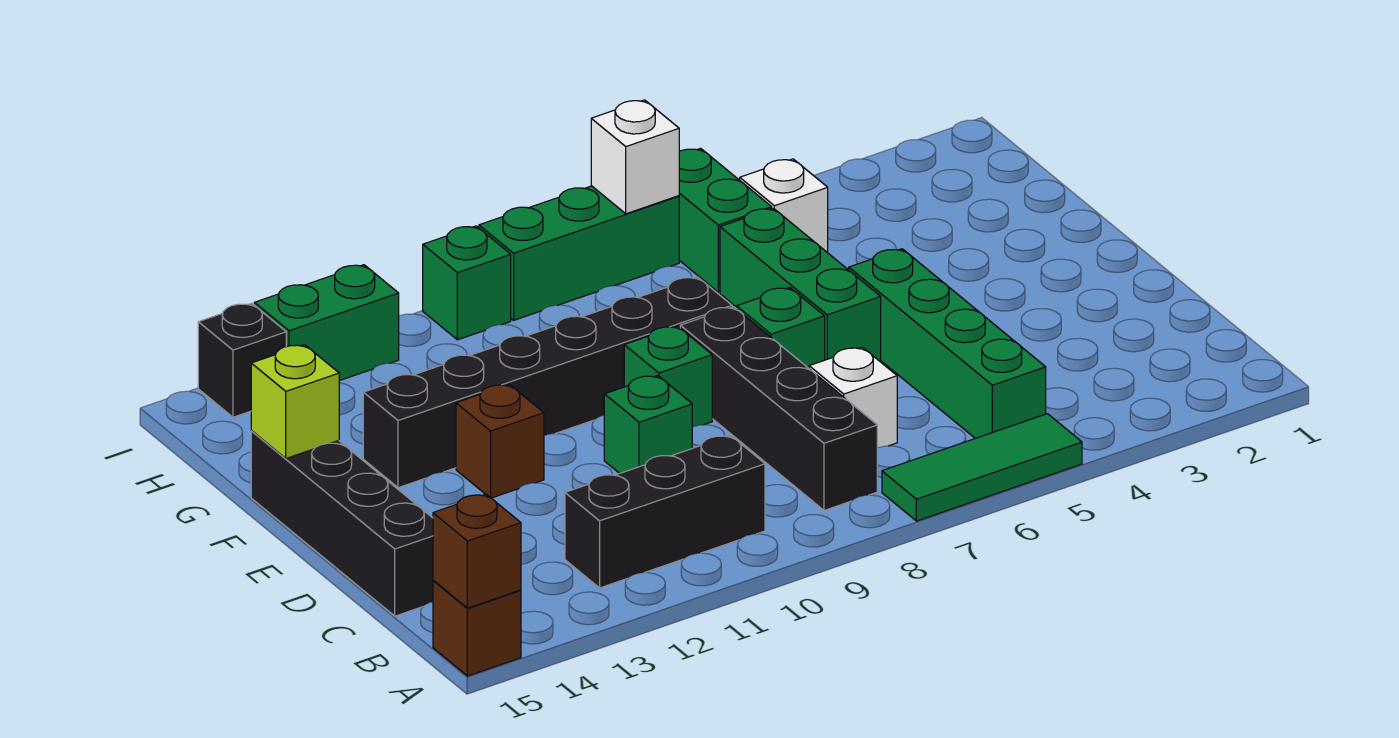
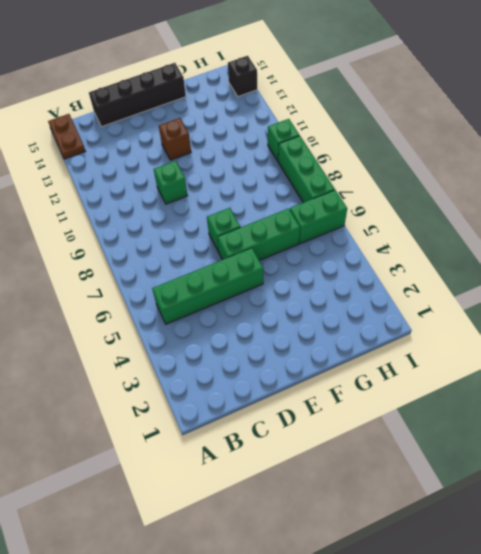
brown 1x2 plate [48,114,85,159] -> brown 1x1 brick [433,580,521,676]
none -> green 1x3 tile [882,414,1082,521]
none -> black 1x4 brick [680,307,877,510]
none -> black 1x3 brick [565,435,765,588]

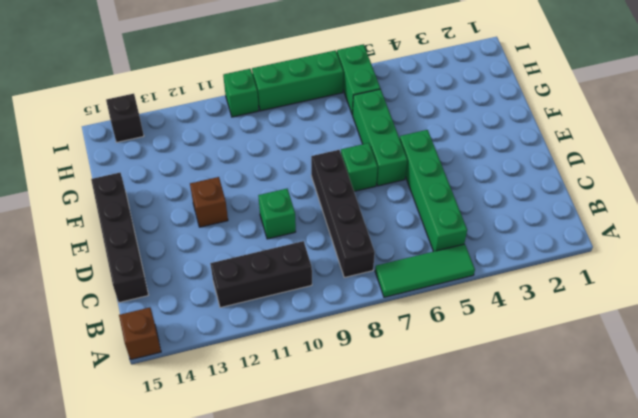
none -> white 1x1 brick [809,347,897,448]
none -> green 1x1 brick [624,326,712,427]
none -> black 1x6 brick [363,277,732,488]

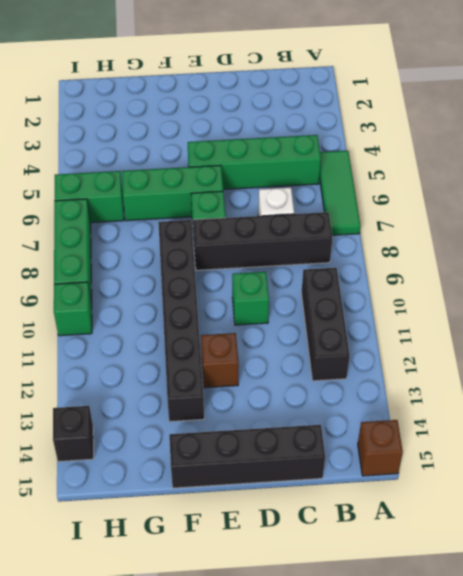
none -> green 1x1 brick [624,326,712,427]
none -> white 1x1 brick [740,159,828,253]
none -> green 1x2 brick [254,265,399,381]

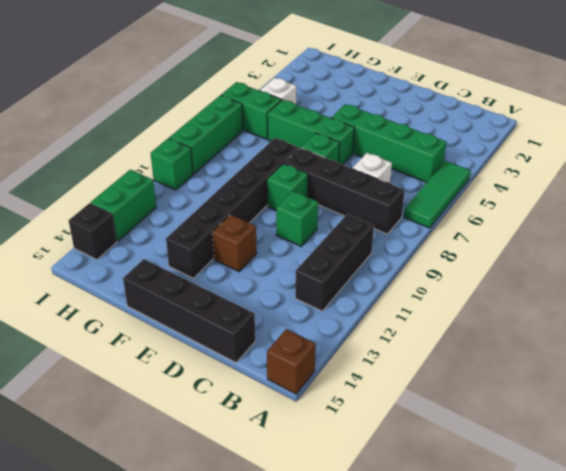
none -> brown 1x1 brick [433,494,521,608]
none -> lime 1x1 brick [251,345,339,458]
none -> white 1x1 brick [591,100,679,214]

